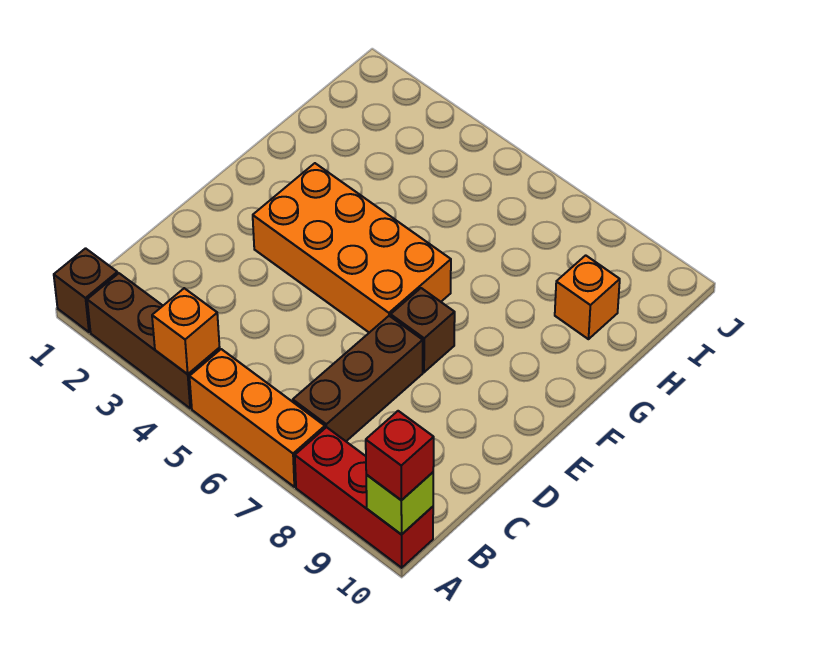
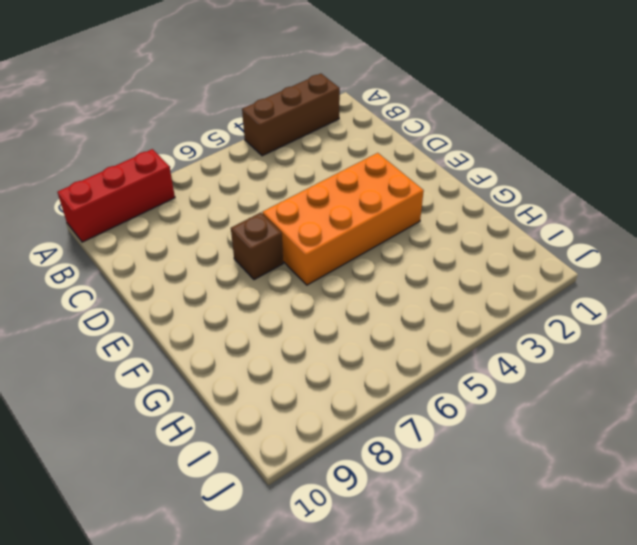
none -> brown 1x1 brick [54,248,118,332]
none -> orange 1x3 brick [189,349,325,487]

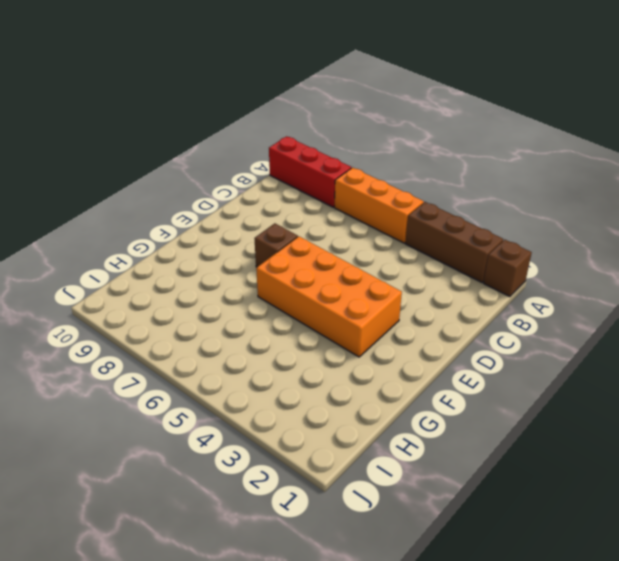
none -> brown 1x3 brick [293,316,423,441]
none -> orange 1x1 brick [555,255,620,339]

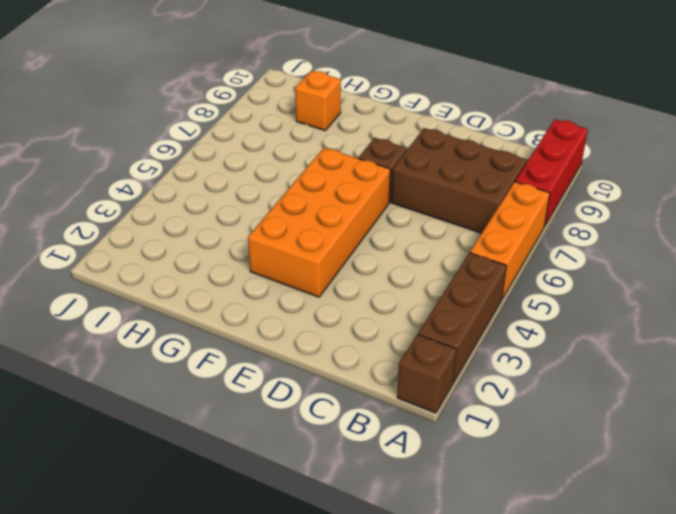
brown 2x3 brick [392,128,527,233] -> brown 1x3 brick [293,316,423,441]
none -> orange 1x1 brick [152,288,219,374]
none -> lime 1x1 brick [366,472,433,535]

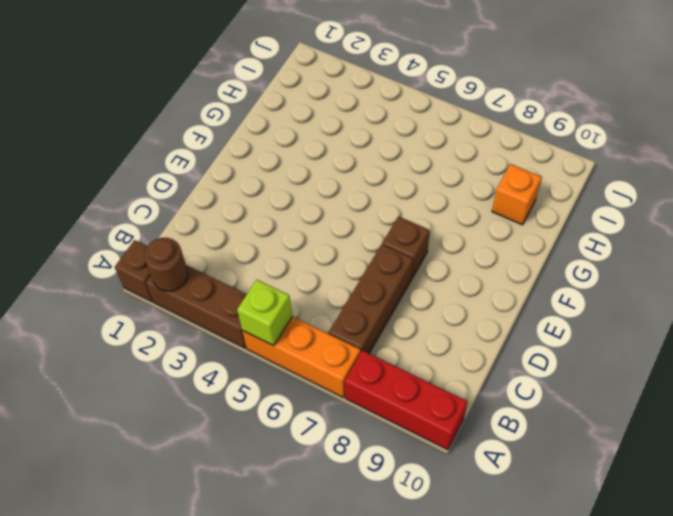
brown 1x1 round brick [144,238,188,291] -> none
lime 1x1 brick [237,280,292,346] -> lime 1x1 brick moved to [366,472,433,535]
none -> orange 2x4 brick [253,163,451,333]
none -> orange 1x1 brick [152,288,219,374]

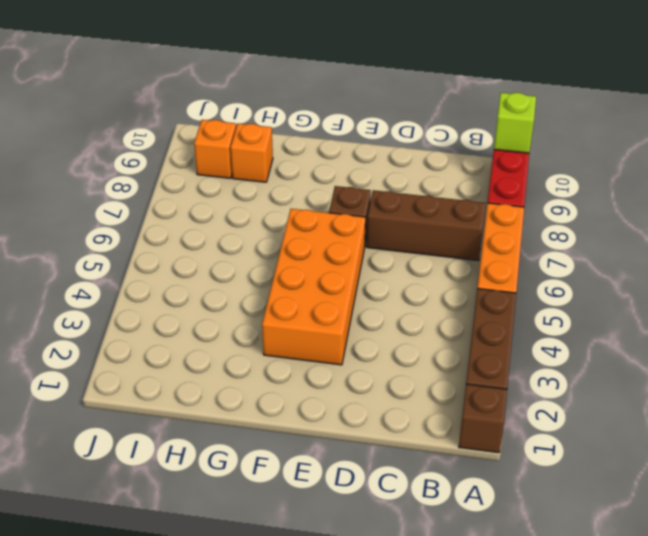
orange 1x1 brick [194,120,236,178] -> orange 1x1 brick moved to [152,288,219,374]
none -> red 1x1 brick [366,411,434,500]

